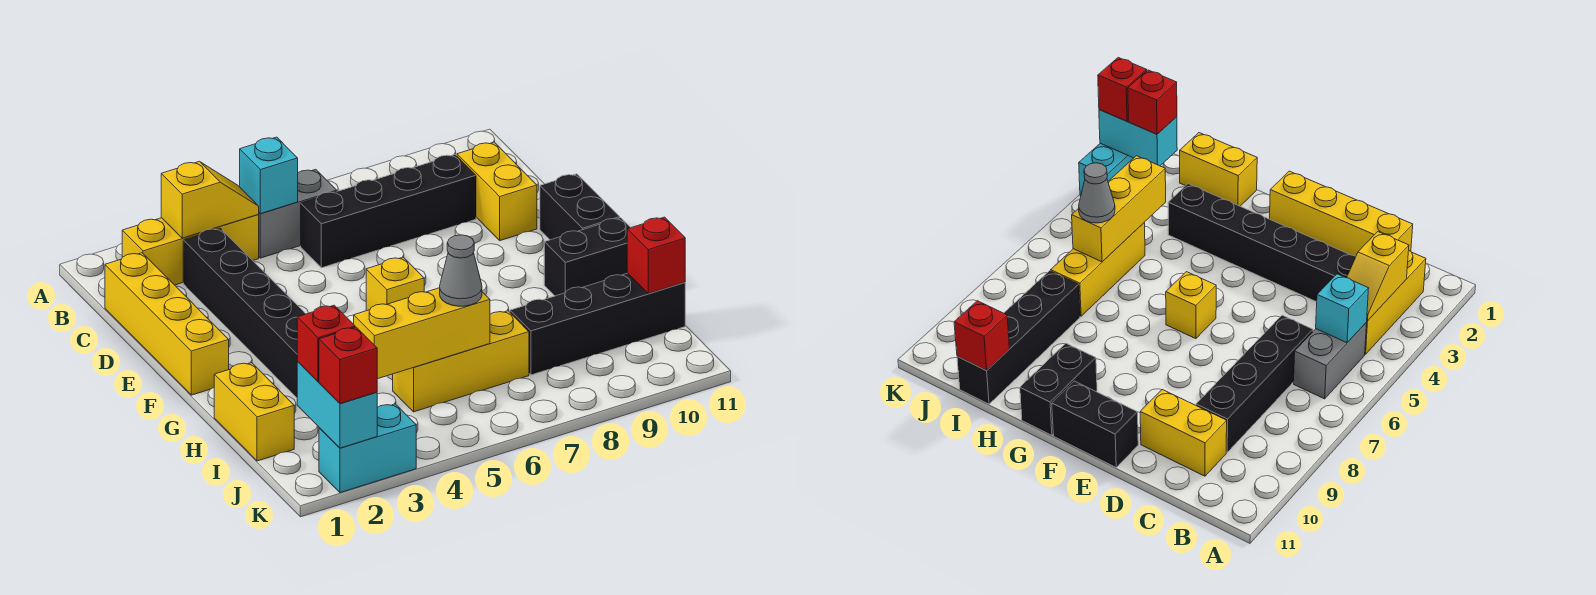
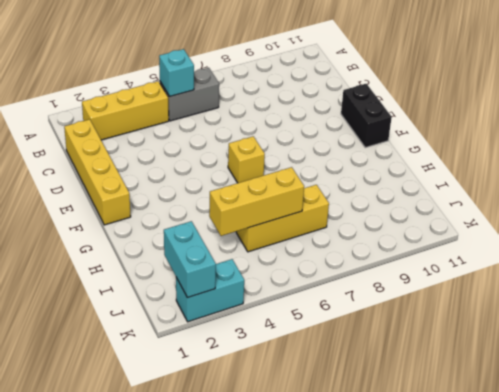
none -> black 1x6 brick [183,228,305,398]
none -> black 1x4 brick [301,155,476,268]
none -> yellow 1x2 brick [457,142,537,241]

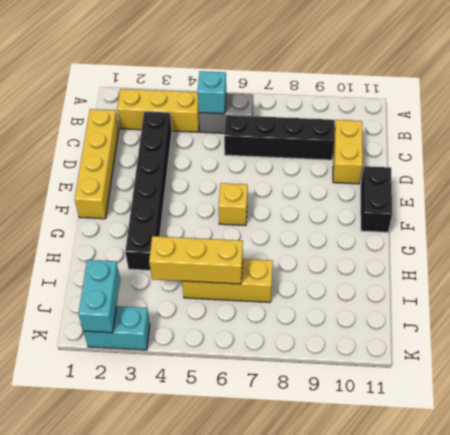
none -> black 1x2 brick [544,218,631,296]
none -> yellow 1x2 brick [214,363,294,461]
none -> black 1x4 brick [510,273,685,375]

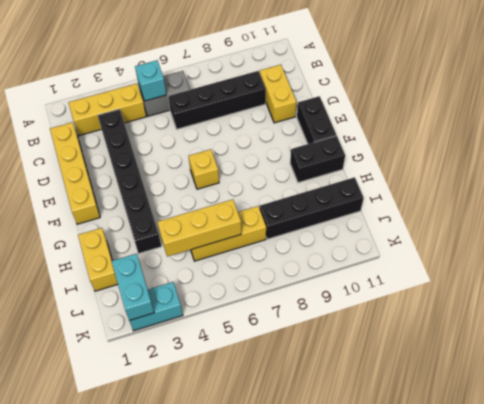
none -> yellow 1x2 slope [161,161,259,238]
none -> red 1x1 brick [627,217,685,294]
none -> grey 1x1 cone [440,235,482,306]

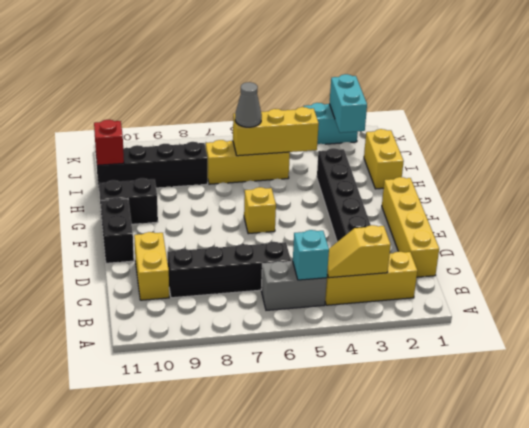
none -> red 1x1 brick [297,305,355,382]
none -> red 1x1 brick [319,327,377,404]

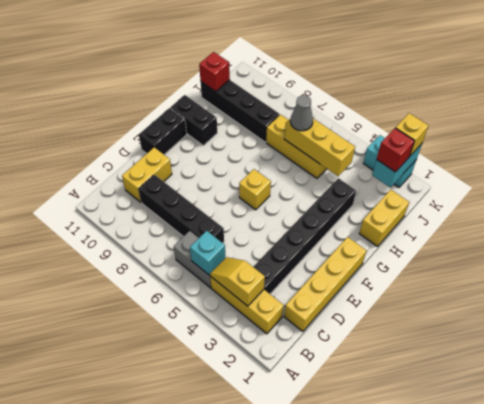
yellow 1x1 brick [396,113,429,157] -> red 1x1 brick [319,327,377,404]

